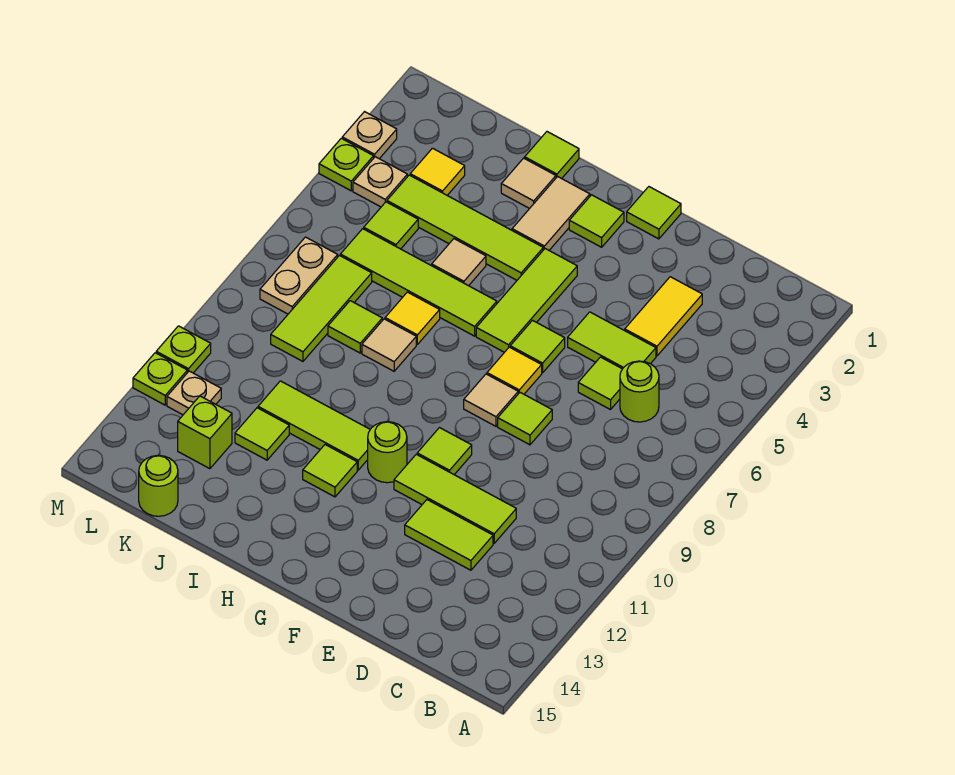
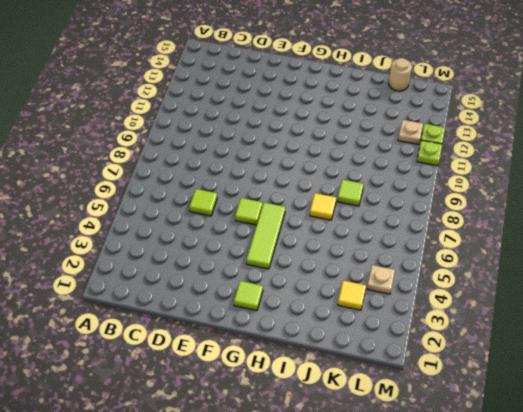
tan 1x1 round brick [389,58,412,91] -> lime 1x1 round brick [139,455,178,516]
none -> lime 1x1 round brick [620,361,659,422]
none -> yellow 1x2 tile [625,277,702,356]
none -> lime 1x2 tile [568,312,656,369]
none -> lime 1x3 tile [394,454,516,543]

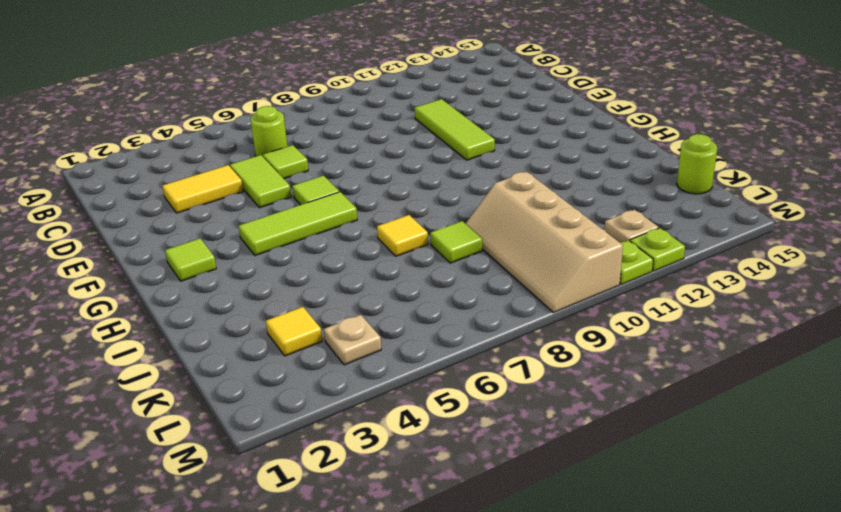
tan 2x4 slope [466,172,623,313] -> lime 1x3 tile [271,256,372,361]
none -> lime 1x2 tile [405,500,493,570]
none -> lime 1x1 tile [498,393,552,445]
none -> lime 1x1 tile [627,187,681,239]
none -> yellow 1x1 tile [487,347,542,394]

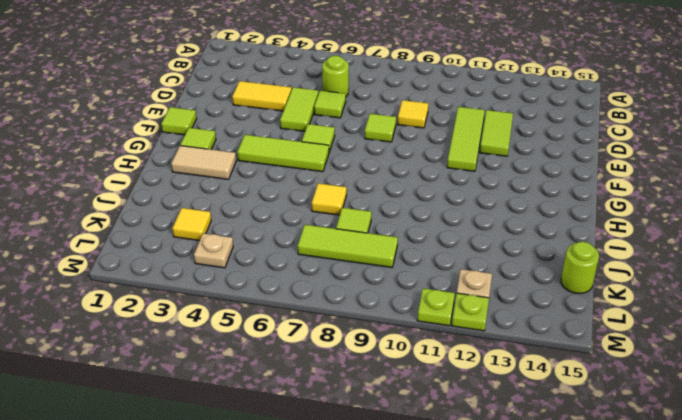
yellow 1x1 tile [398,100,428,128] -> yellow 1x1 tile moved to [487,347,542,394]
none -> tan 1x1 tile [464,374,518,426]
none -> lime 1x1 tile [417,428,472,475]
none -> lime 1x1 round brick [368,422,407,483]
none -> lime 1x4 tile [387,175,543,280]

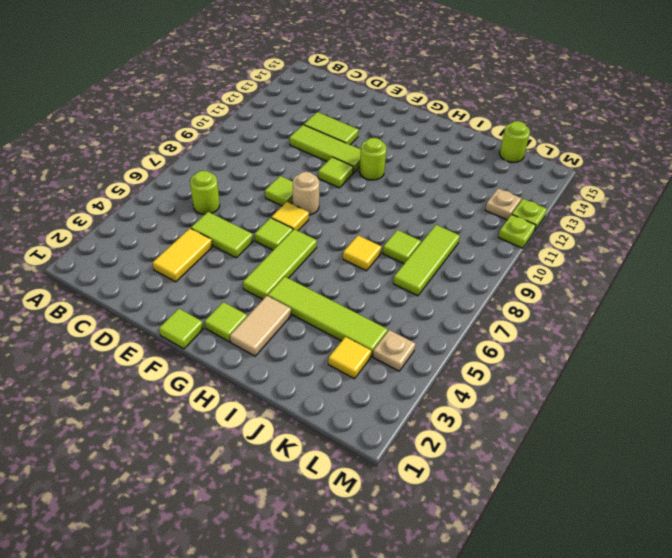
tan 1x1 round brick [293,172,319,215] -> tan 1x1 tile [464,374,518,426]
none -> lime 1x1 tile [578,357,622,410]
none -> lime 1x4 tile [340,229,497,336]
none -> lime 1x3 tile [258,381,370,470]
none -> lime 1x1 tile [303,445,357,497]

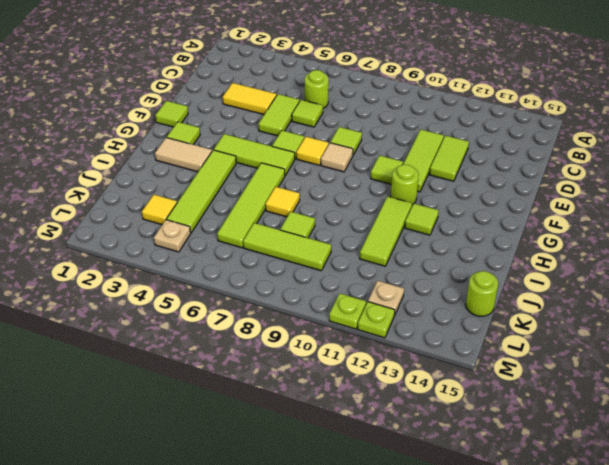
none -> lime 1x1 tile [525,132,579,179]
none -> tan 1x1 tile [501,158,556,209]
none -> tan 1x1 tile [432,239,486,286]
none -> tan 1x1 tile [362,319,416,371]

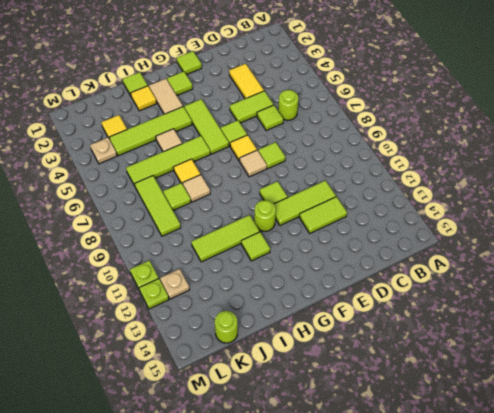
yellow 1x1 tile [131,86,157,111] -> tan 1x1 tile [501,158,556,209]
none -> lime 1x1 tile [235,408,289,460]
none -> lime 1x1 tile [364,202,418,249]
none -> lime 1x1 brick [178,396,232,469]
none -> tan 1x2 plate [260,237,338,314]

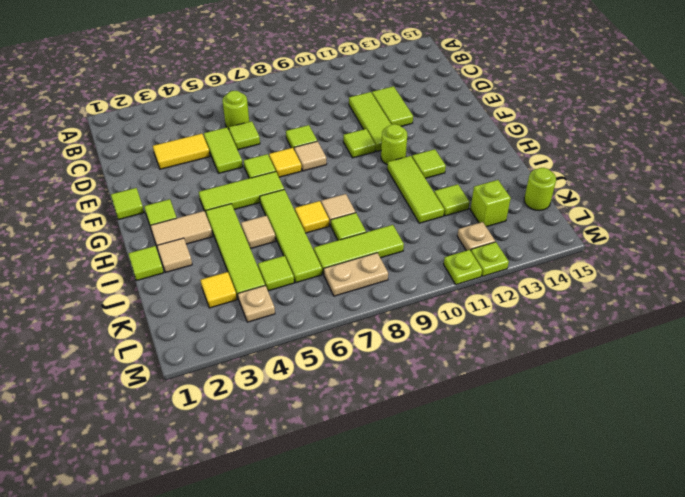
none -> tan 1x1 plate [342,112,397,159]
none -> lime 1x1 plate [319,138,374,191]

